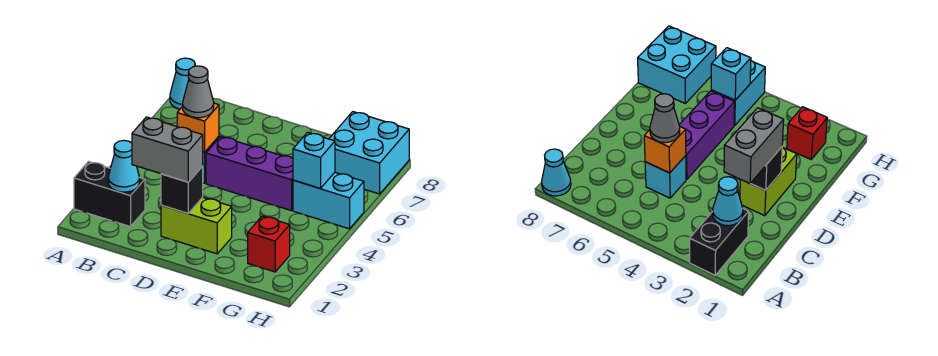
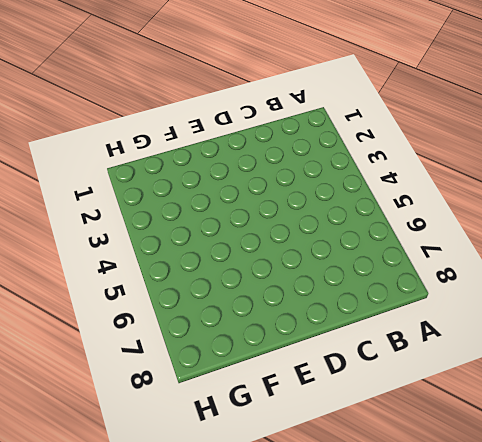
none -> black 1x2 brick [74,162,145,227]
none -> cyan 1x1 cone [170,58,195,109]
none -> cyan 1x1 brick [645,156,686,198]

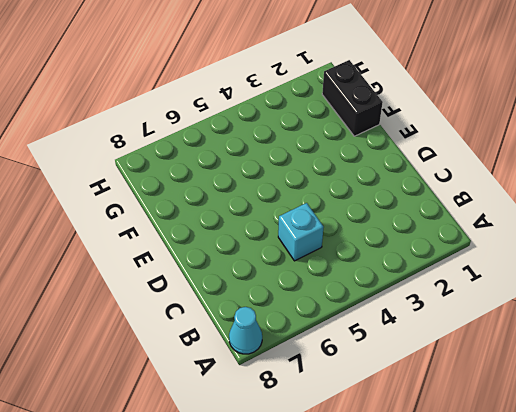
black 1x2 brick [322,60,383,136] -> black 1x2 brick moved to [74,162,145,227]
none -> lime 1x2 brick [161,197,232,254]
none -> purple 1x3 brick [206,137,293,211]
none -> red 1x1 brick [248,216,290,272]

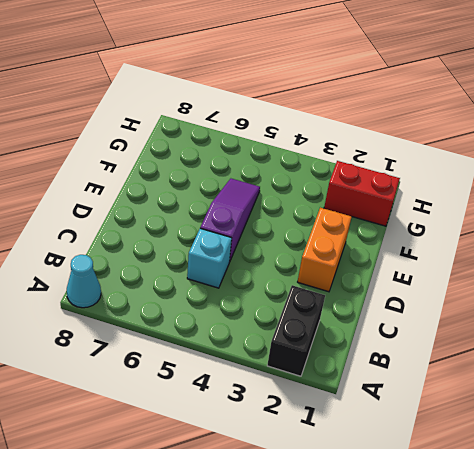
orange 1x2 brick [298,208,352,292] -> lime 1x2 brick [161,197,232,254]
purple 1x3 slope [200,179,260,262] -> purple 1x3 brick [206,137,293,211]
red 1x2 brick [324,161,400,226] -> red 1x1 brick [248,216,290,272]
none -> cyan 1x2 brick [293,172,364,229]
none -> cyan 2x2 brick [329,112,409,194]
none -> cyan 1x1 cone [109,140,139,192]

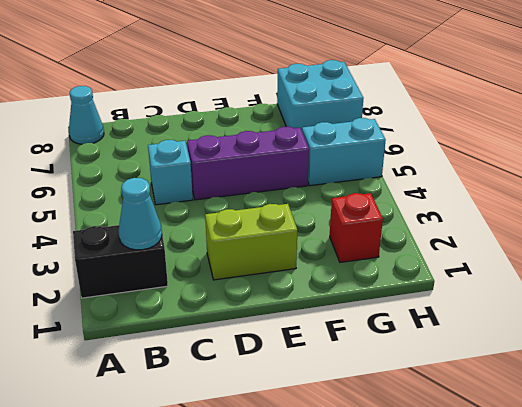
none -> orange 1x1 brick [177,103,219,152]
none -> black 1x1 brick [161,166,203,213]
none -> cyan 1x1 brick [293,132,335,188]

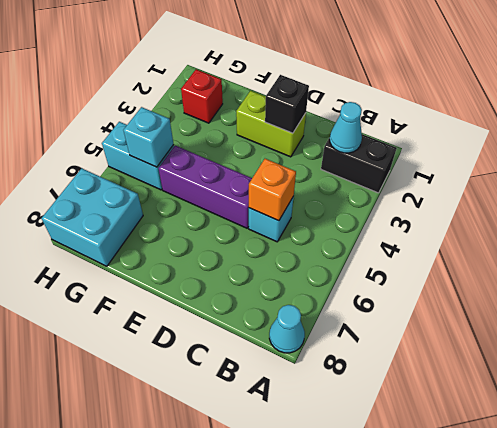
none -> grey 1x2 brick [132,117,203,182]
none -> grey 1x1 cone [183,66,214,118]

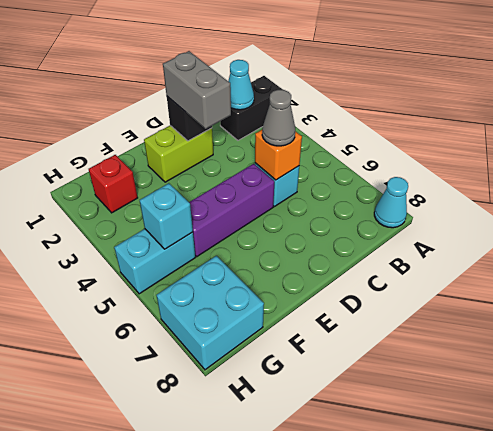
grey 1x2 brick [163,51,231,129] -> grey 1x2 brick turned to [132,117,203,182]

